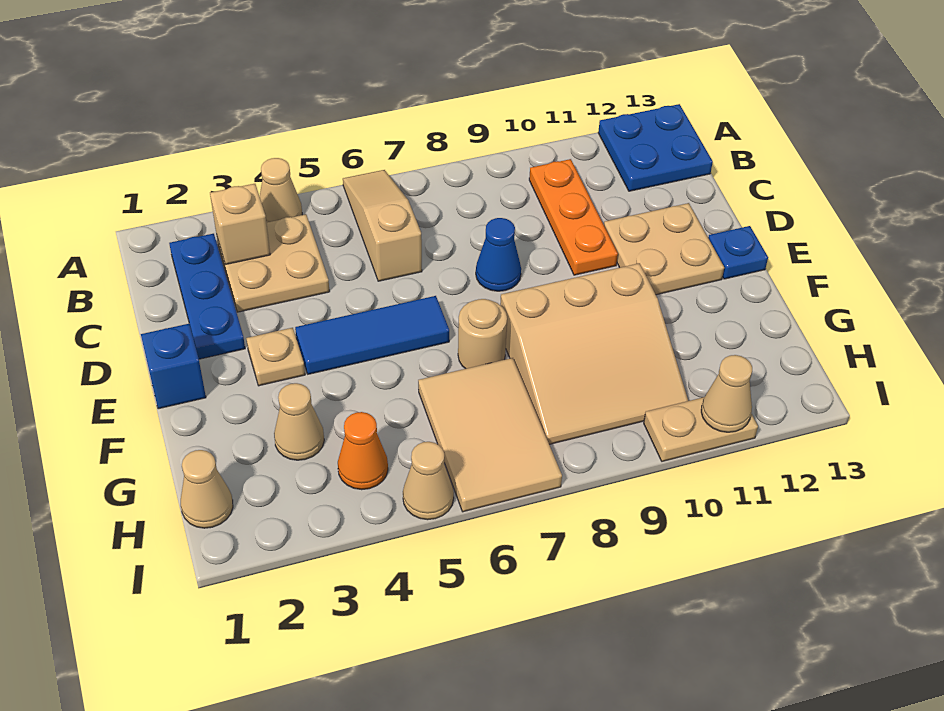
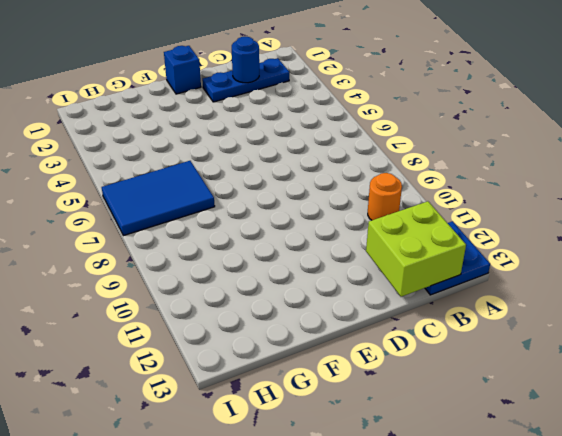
orange 1x1 round brick [368,173,402,220] -> orange 1x3 plate [529,159,618,275]
lime 2x2 brick [366,201,466,297] -> none
blue 1x1 round brick [232,37,259,83] -> none
blue 2x3 tile [102,161,215,236] -> tan 2x3 tile [418,358,562,512]
none -> tan 1x1 cone [260,158,302,222]
none -> tan 1x3 slope [343,170,422,281]
none -> tan 2x2 plate [216,214,330,312]

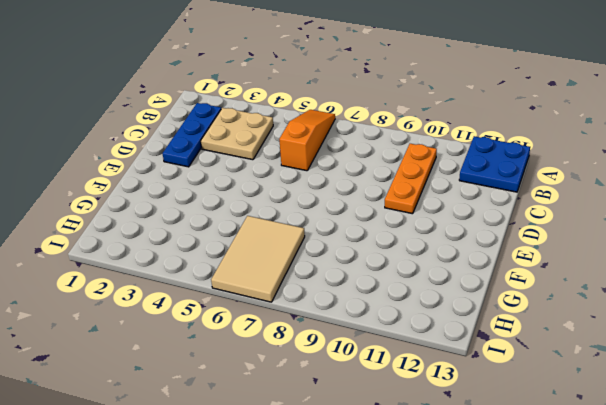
orange 1x3 slope [279,110,335,171] -> tan 1x3 slope [343,170,422,281]
none -> tan 1x1 cone [260,158,302,222]
none -> blue 1x1 cone [476,218,521,291]
none -> tan 2x2 plate [604,203,724,295]

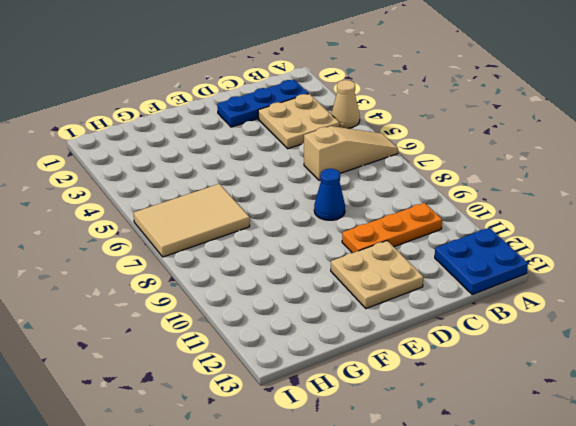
none -> blue 1x1 brick [141,324,206,409]
none -> tan 1x1 plate [246,328,305,386]
none -> blue 1x3 tile [295,296,449,374]

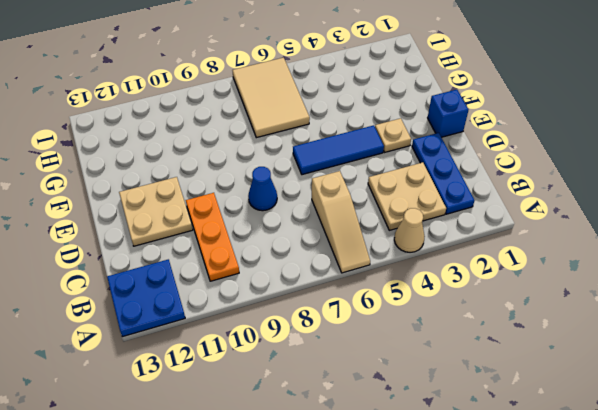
none -> blue 1x1 plate [708,226,768,279]
none -> tan 1x1 round brick [458,299,507,369]
none -> tan 3x3 slope [500,263,688,444]

